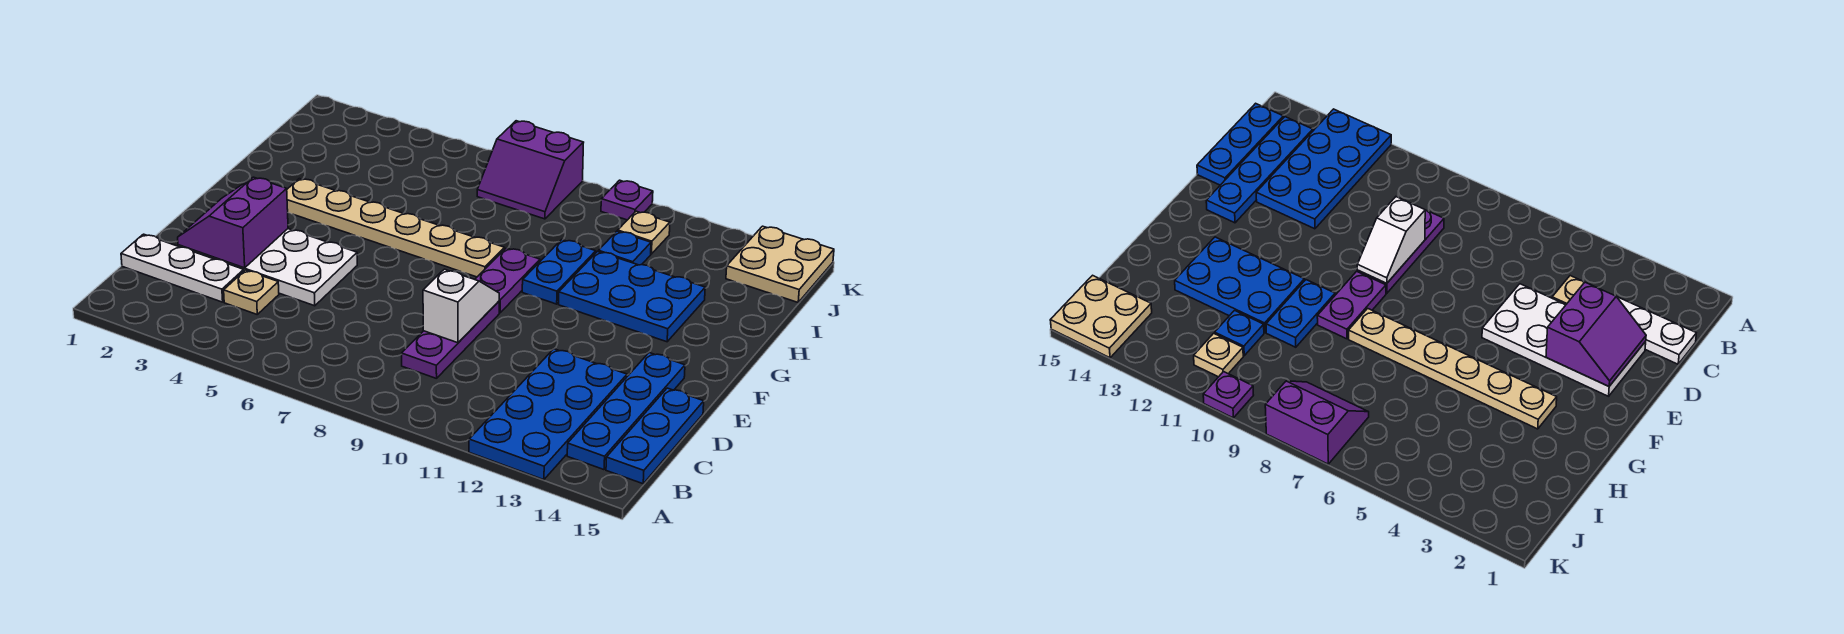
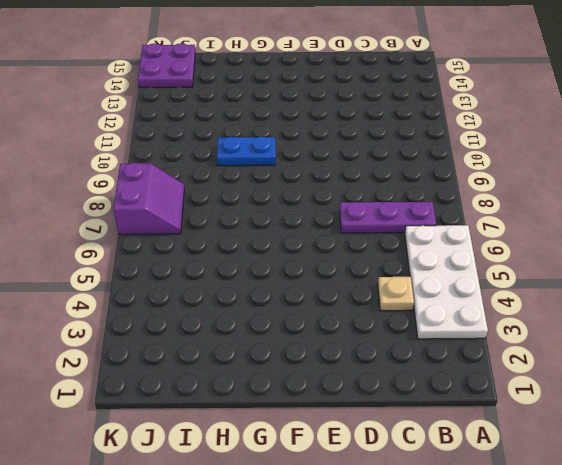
white 2x4 plate [405,225,488,339] -> white 2x4 plate moved to [178,229,357,306]
purple 1x3 plate [340,202,436,233] -> purple 1x3 plate moved to [402,301,499,379]
purple 2x2 plate [138,43,195,87] -> tan 2x2 plate [726,226,834,302]
none -> blue 2x4 plate [469,349,627,480]
none -> blue 1x4 plate [567,353,685,470]
none -> blue 1x3 plate [606,388,704,484]

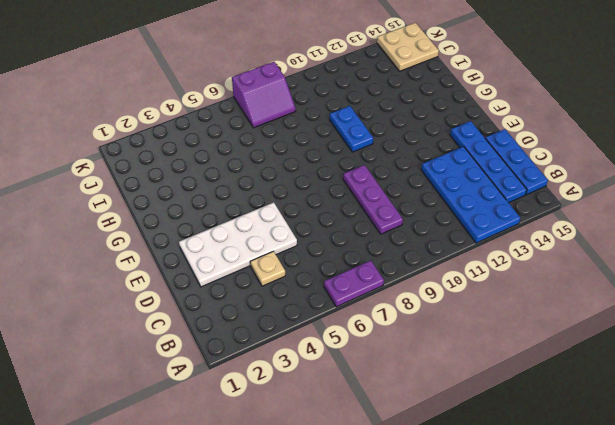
purple 1x2 plate [324,261,384,307] -> purple 1x2 plate turned to [475,248,540,313]
none -> white 1x3 plate [121,234,244,302]
none -> tan 1x6 plate [287,179,504,277]
none -> blue 2x3 plate [559,251,705,342]

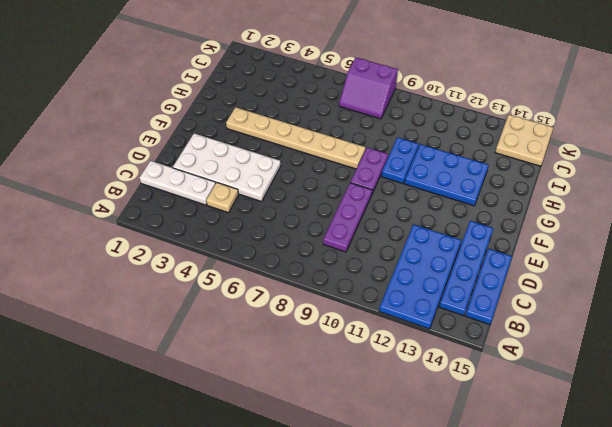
none -> blue 1x1 plate [598,231,651,265]
none -> tan 1x1 plate [618,211,670,254]
none -> purple 1x1 plate [601,180,653,220]

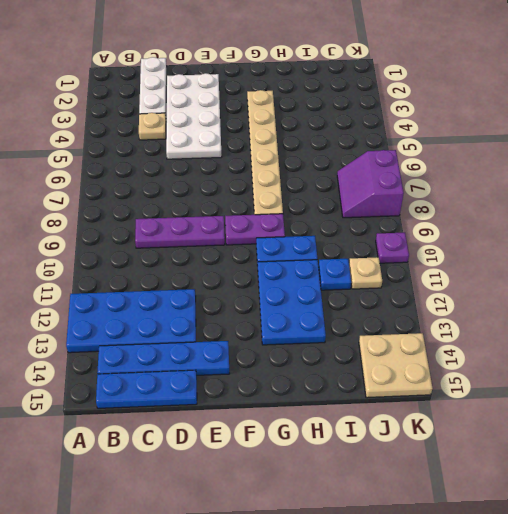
none -> purple 2x2 slope [178,177,288,268]
none -> white 1x2 slope [423,269,499,343]

